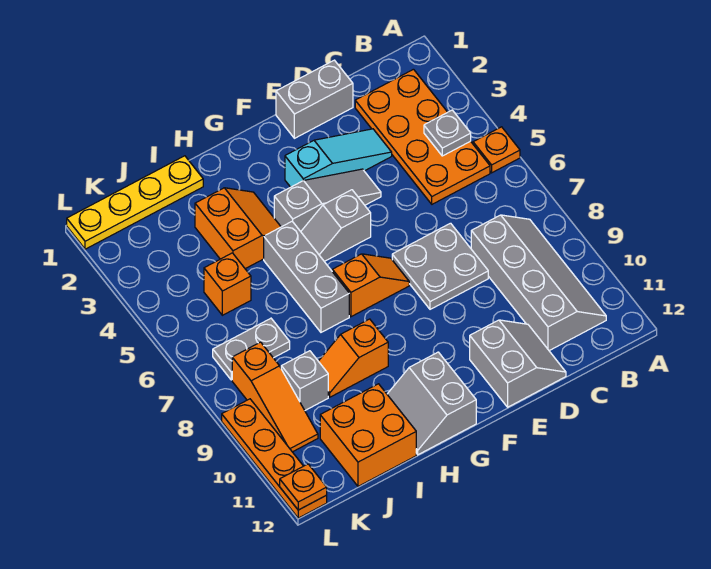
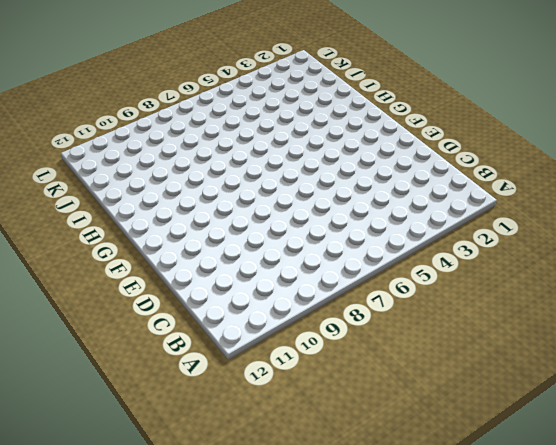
none -> orange 1x1 plate [473,127,520,173]
none -> orange 2x4 plate [355,69,490,204]
none -> grey 2x4 slope [471,215,606,351]

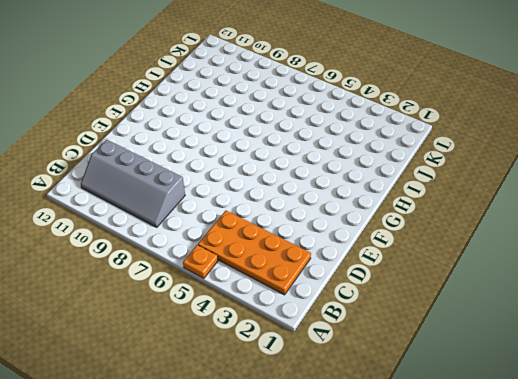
none -> grey 1x2 brick [276,60,353,138]
none -> cyan 1x3 slope [285,129,392,187]
none -> grey 2x2 plate [392,223,488,309]

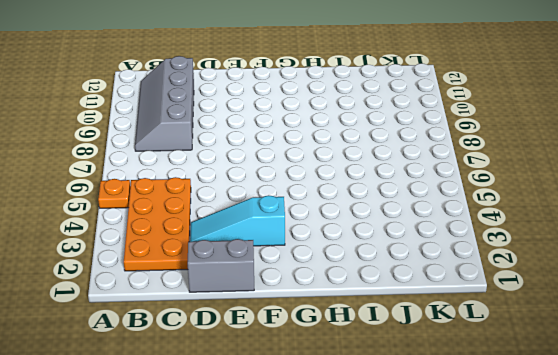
none -> grey 2x2 plate [392,223,488,309]
none -> grey 2x2 slope [470,320,566,407]
none -> grey 1x3 slope [274,169,381,232]

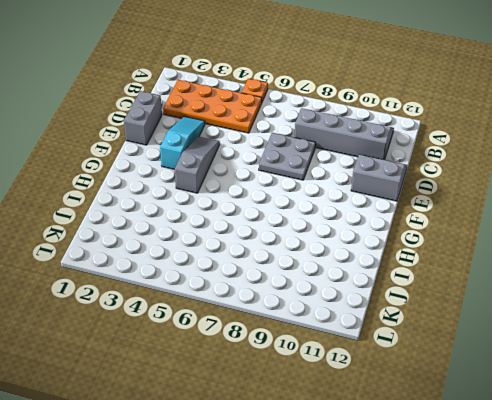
none -> grey 1x2 slope [301,190,371,262]
none -> orange 1x2 slope [332,254,409,317]
none -> grey 2x2 slope [387,352,476,455]

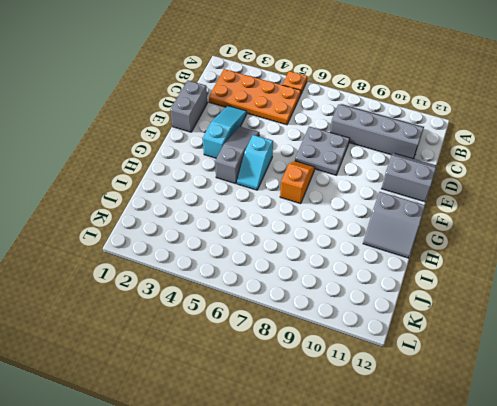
cyan 1x2 slope [237,135,273,190] -> grey 1x2 slope [301,190,371,262]
none -> orange 2x2 slope [195,188,281,269]
none -> grey 1x3 brick [264,221,349,332]
none -> orange 1x2 slope [319,319,388,397]

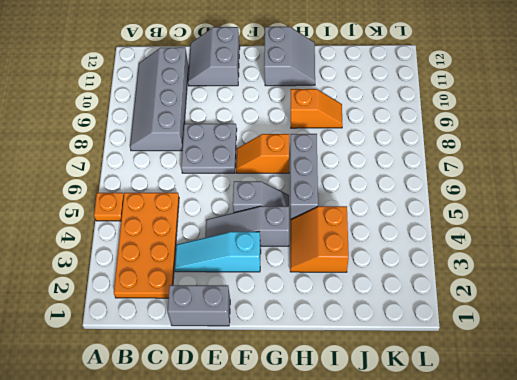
none -> yellow 1x4 plate [67,156,203,249]
none -> orange 2x2 brick [320,384,416,486]
none -> orange 1x1 brick [204,253,251,315]

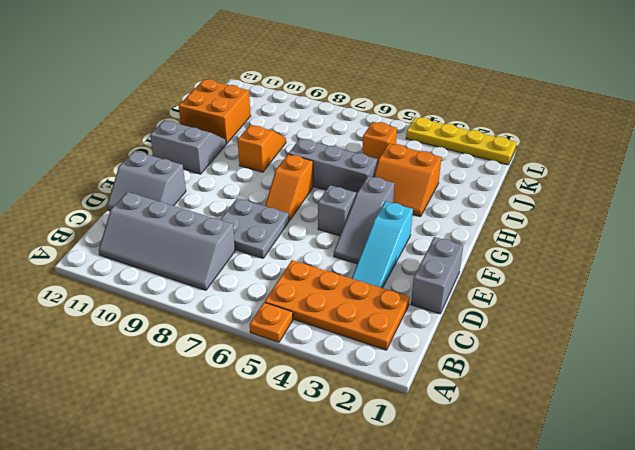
yellow 1x4 plate [406,117,516,165] -> yellow 1x4 plate turned to [67,156,203,249]
none -> grey 1x2 plate [213,318,290,380]
none -> grey 1x1 brick [281,351,328,410]
none -> orange 1x3 slope [232,342,318,452]

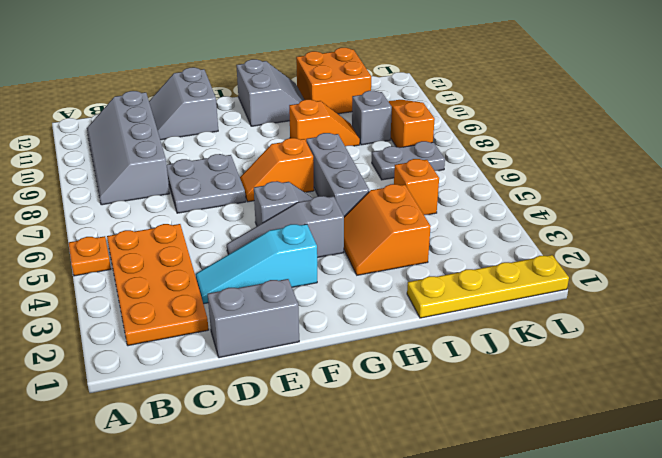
none -> orange 1x4 plate [222,399,327,518]
none -> grey 1x1 plate [424,110,471,156]
none -> orange 1x1 plate [280,464,327,510]

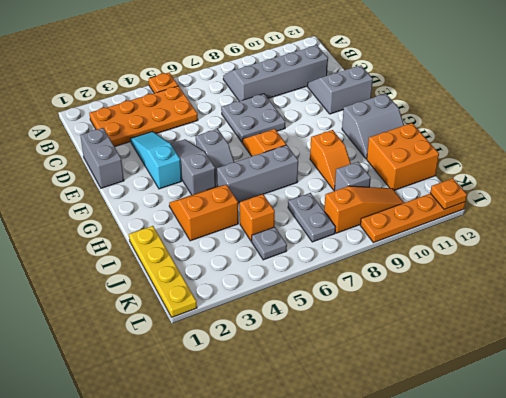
grey 1x1 plate [252,227,287,260] -> grey 1x1 plate moved to [424,110,471,156]

